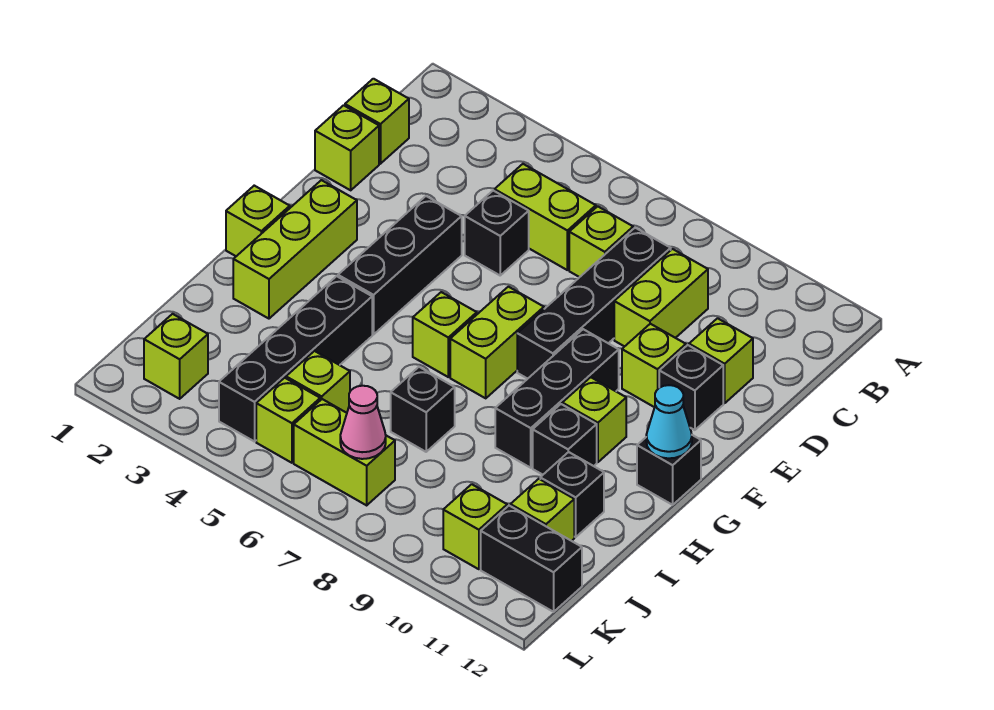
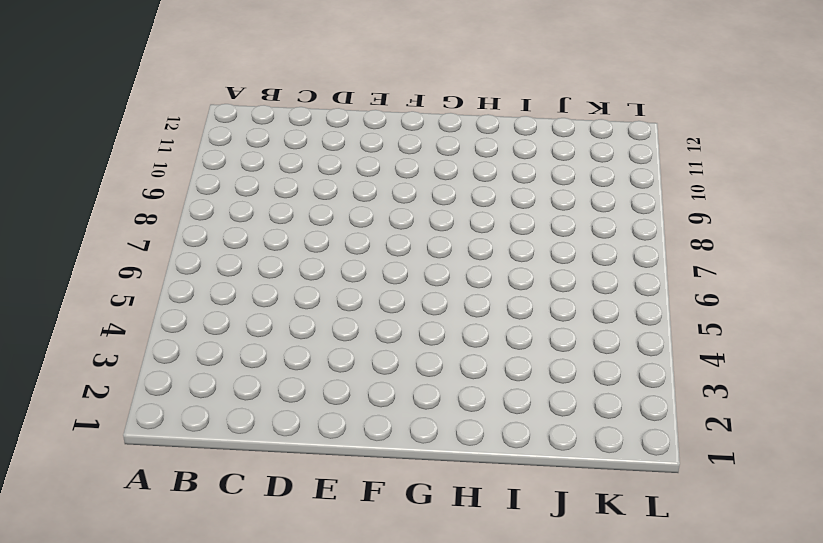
none -> lime 1x1 brick [345,79,409,164]
none -> lime 1x2 brick [495,164,596,270]
none -> lime 1x1 brick [569,206,633,277]
none -> black 1x4 brick [517,228,671,379]

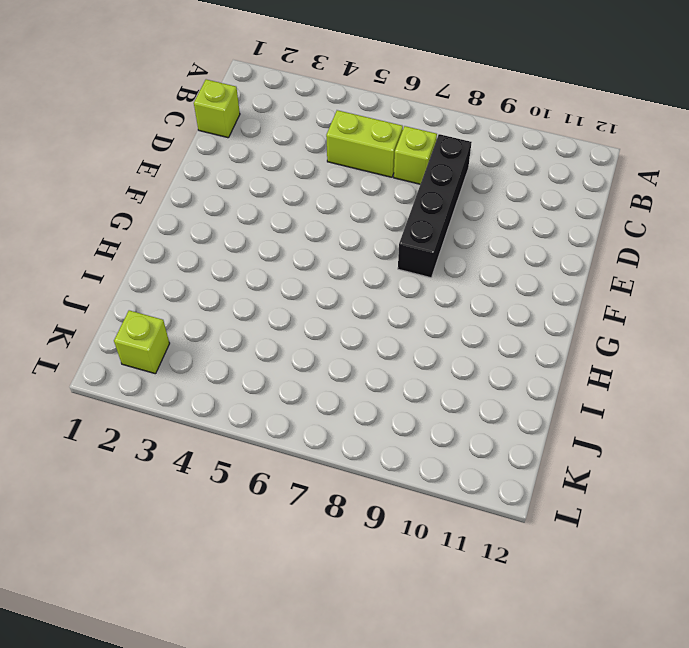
none -> lime 1x2 brick [614,249,708,347]
none -> lime 1x1 brick [315,105,379,190]
none -> black 1x1 brick [465,191,529,275]
none -> lime 1x1 brick [689,318,753,403]

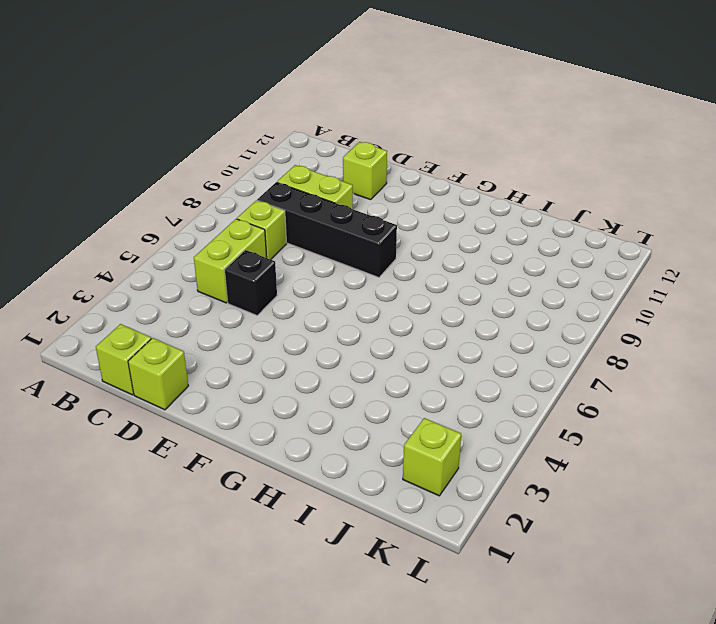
none -> black 1x3 brick [338,196,462,334]
none -> lime 1x1 brick [622,324,686,407]
none -> black 1x1 brick [659,345,723,430]
none -> lime 1x3 brick [233,180,357,319]

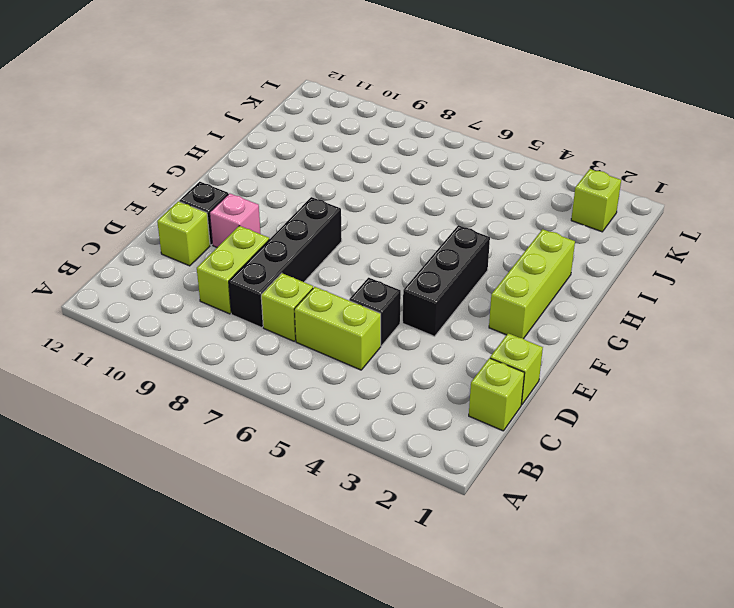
pink 1x1 brick [210,193,261,247] -> lime 1x1 brick [622,324,686,407]
none -> lime 1x2 brick [450,287,544,398]
none -> black 1x3 brick [495,329,619,468]
none -> lime 1x1 brick [226,186,290,256]
none -> lime 1x1 brick [413,292,477,377]

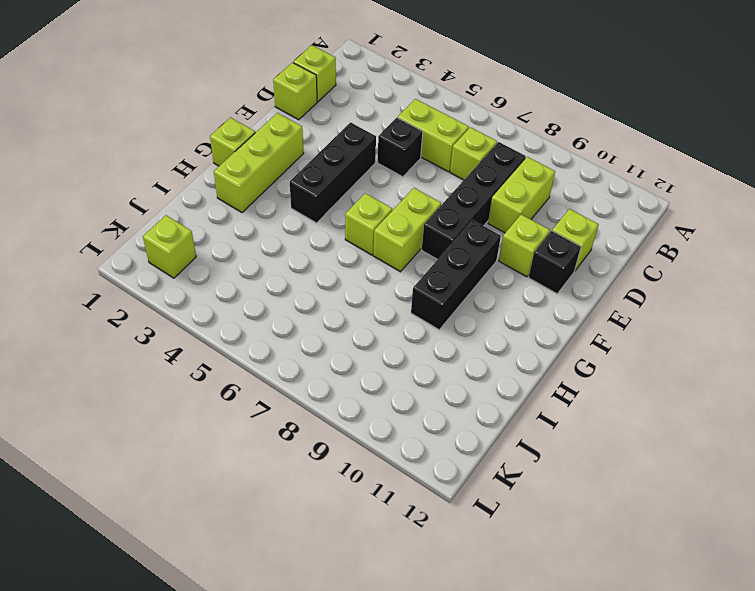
none -> lime 1x1 brick [562,377,626,462]
none -> black 1x1 brick [637,435,701,505]
none -> black 1x4 brick [219,276,372,442]
none -> black 1x1 brick [533,404,597,475]

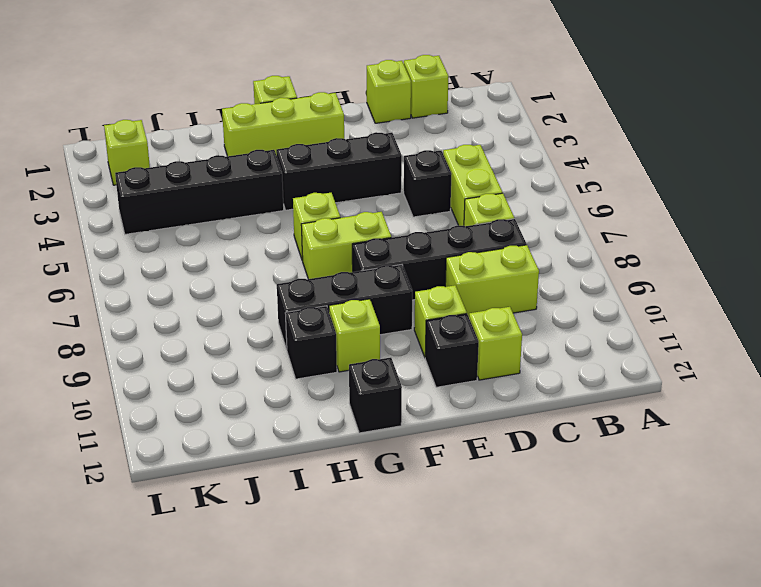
none -> black 1x1 brick [391,367,455,452]
none -> black 1x1 brick [540,452,604,537]
none -> lime 1x1 brick [286,351,350,413]
none -> lime 1x1 brick [510,479,574,541]

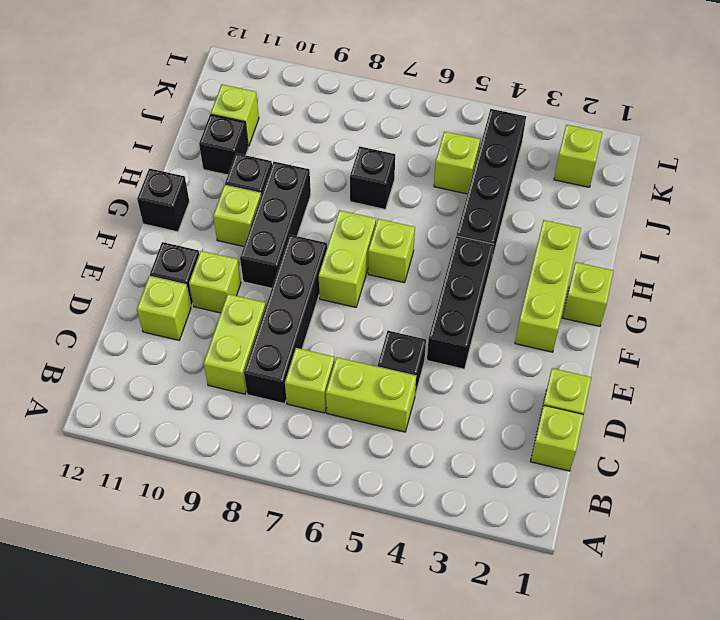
none -> lime 1x1 brick [256,378,320,463]
none -> lime 1x2 brick [294,399,395,505]
none -> lime 1x1 brick [443,484,507,569]
none -> black 1x2 brick [481,506,582,612]

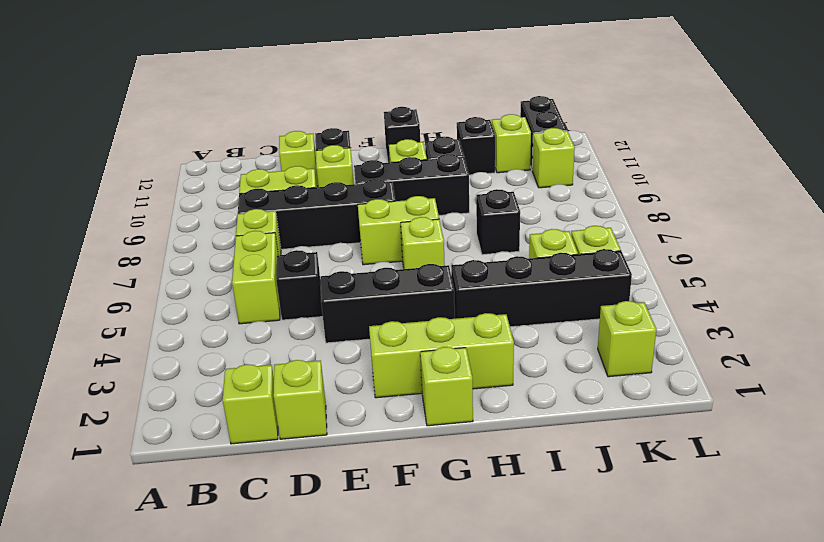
none -> lime 1x2 brick [294,399,395,505]
none -> cyan 1x1 cone [646,385,692,458]
none -> pink 1x1 cone [340,386,386,459]

